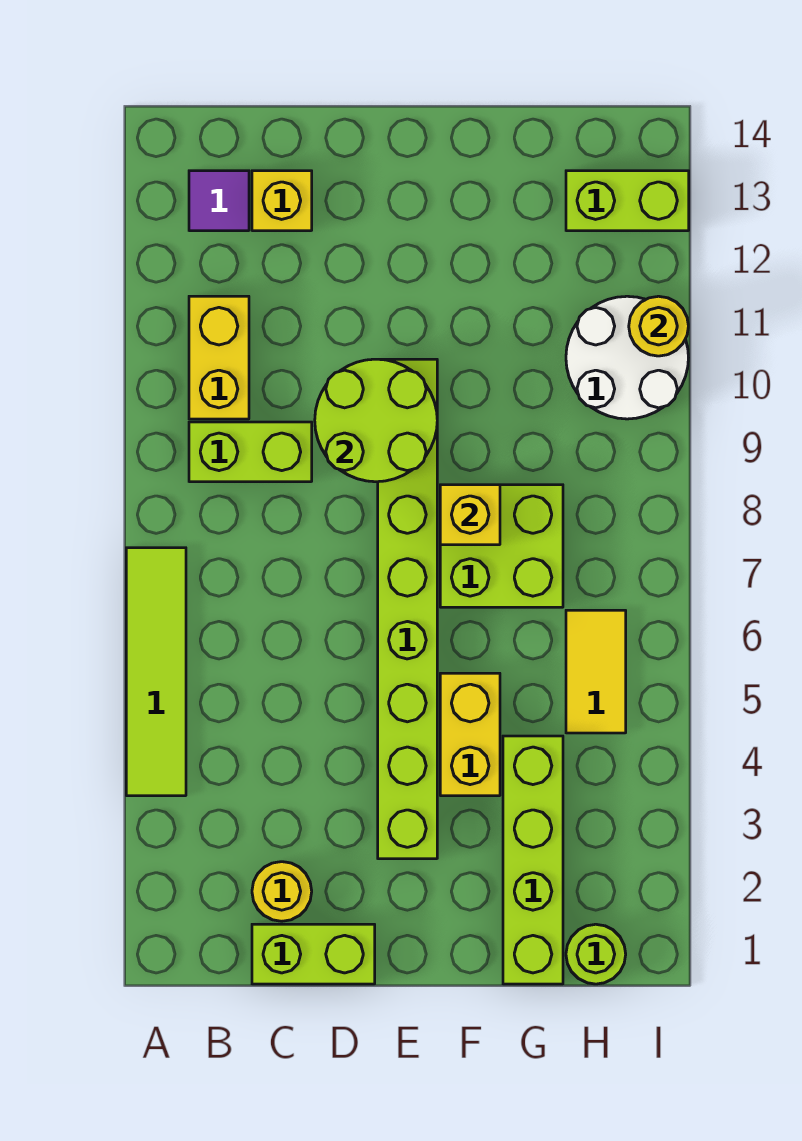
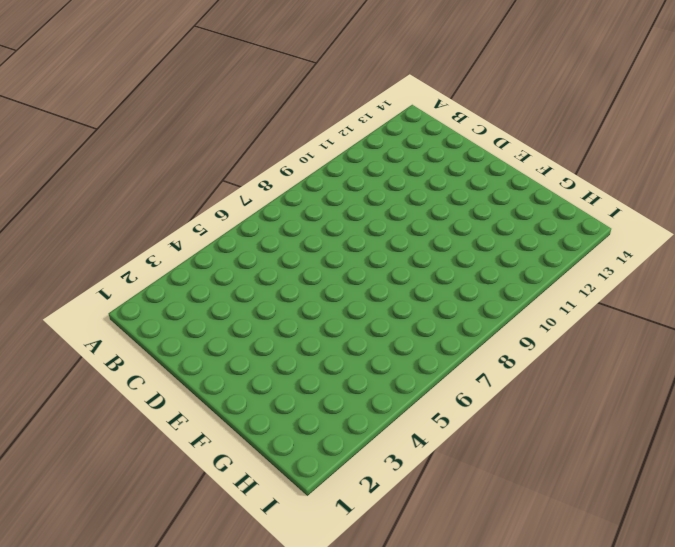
none -> lime 1x4 tile [126,548,186,796]
none -> lime 1x2 brick [189,422,312,482]
none -> yellow 1x2 brick [189,296,249,419]

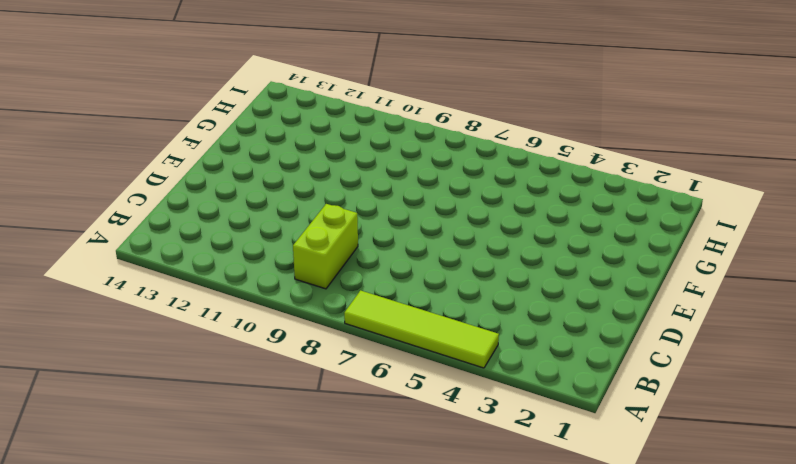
none -> yellow 1x2 brick [189,296,249,419]
none -> purple 1x1 tile [189,171,249,231]
none -> lime 1x2 brick [252,924,375,984]

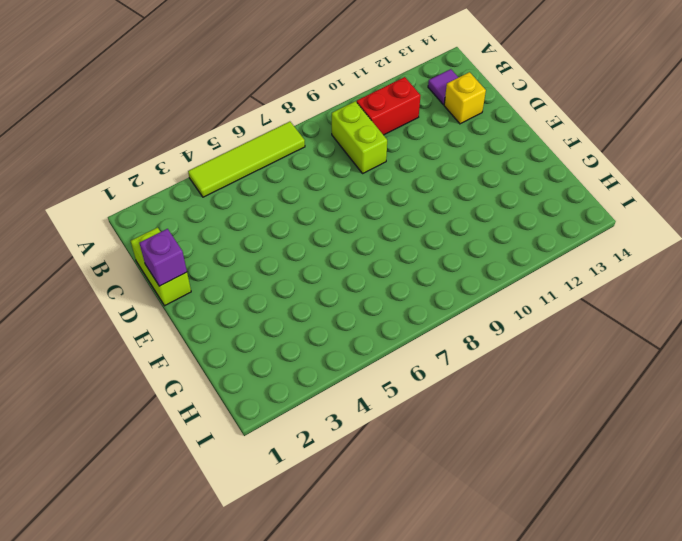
red 1x2 brick [357,77,421,135] -> yellow 1x2 brick [189,296,249,419]
purple 1x1 brick [140,229,187,286] -> none
none -> yellow 1x1 round brick [252,862,312,921]
none -> lime 1x8 brick [378,359,437,859]
none -> yellow 1x2 brick [440,673,500,796]

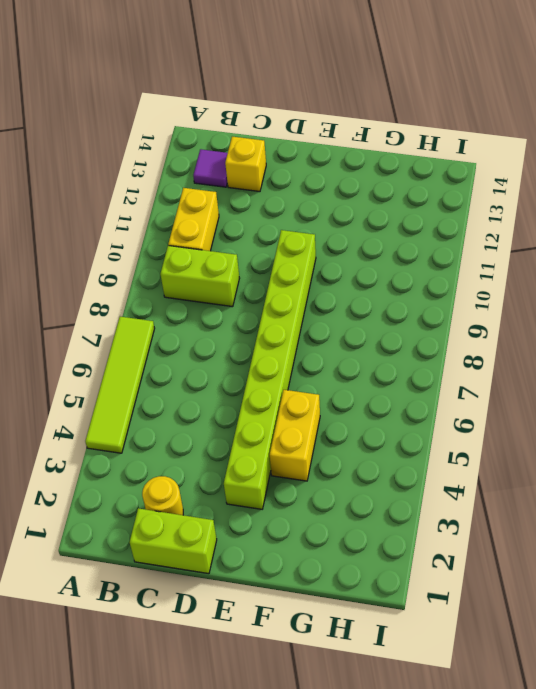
none -> lime 2x2 brick [440,485,563,607]
none -> lime 1x4 brick [503,736,563,984]
none -> lime 1x1 round brick [566,924,626,984]

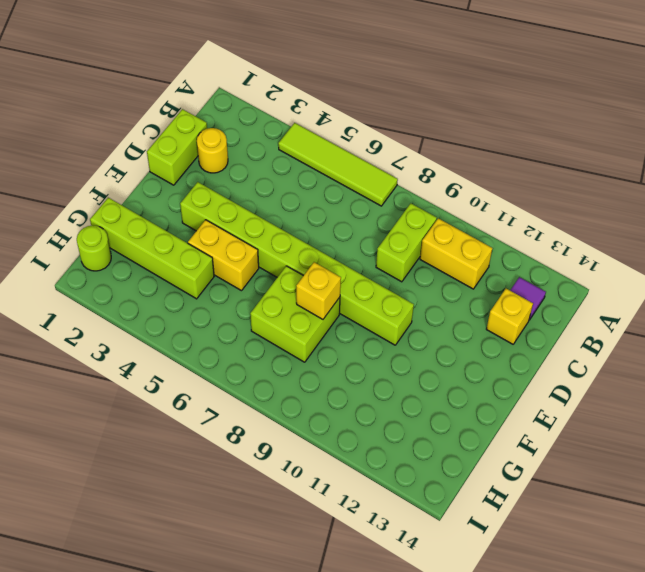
none -> yellow 1x2 tile [566,610,626,733]
none -> white 2x2 round brick [566,296,688,419]
none -> lime 1x2 brick [566,171,689,231]

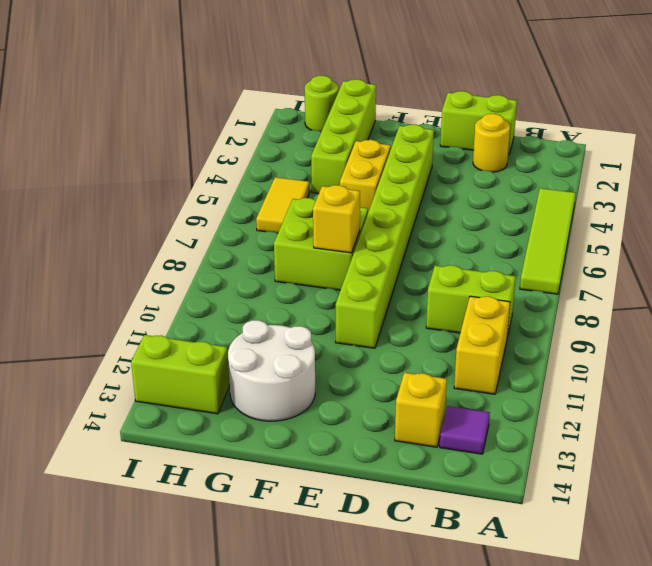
white 2x2 round brick [228,320,315,421] -> white 2x2 round brick moved to [566,296,688,419]
none -> lime 2x2 round brick [315,359,437,482]
none -> yellow 1x1 round brick [629,296,688,356]

